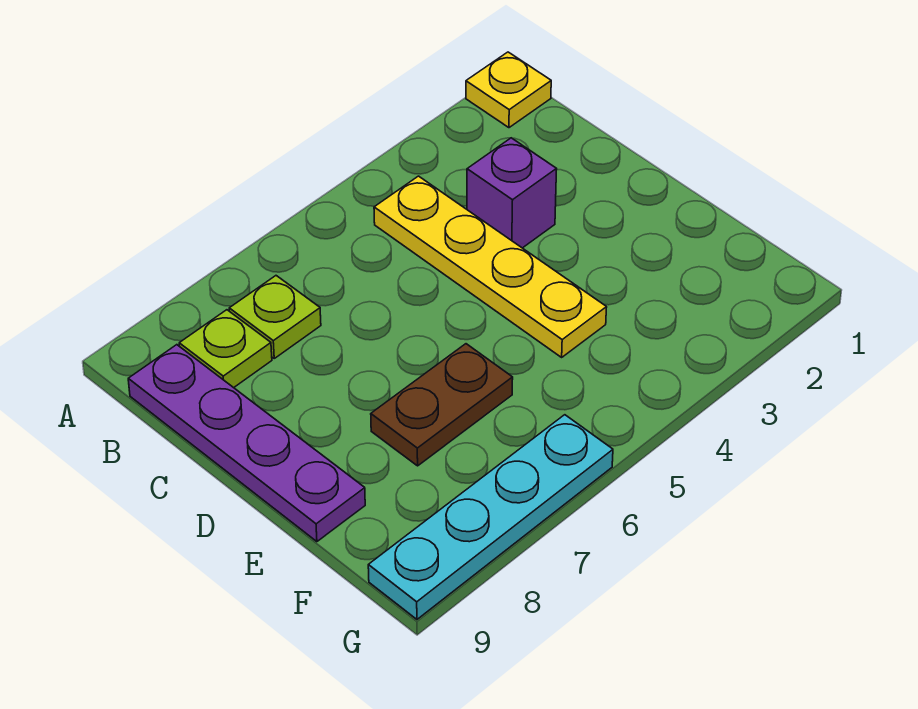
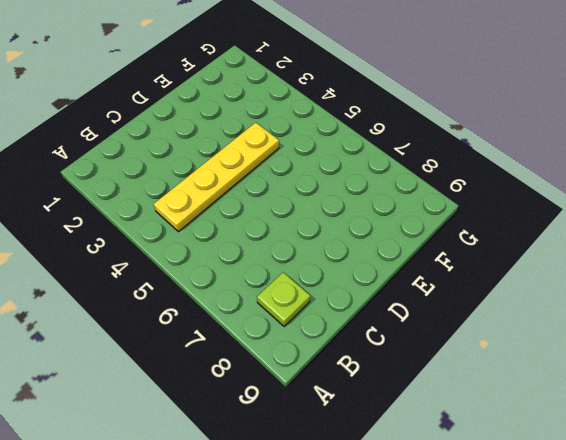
none -> yellow 1x1 plate [466,52,551,128]
none -> lime 1x1 plate [229,276,321,358]

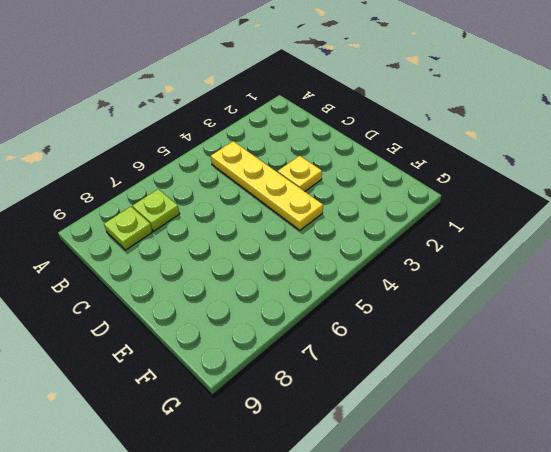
yellow 1x1 plate [278,156,322,191] -> yellow 1x1 plate moved to [466,52,551,128]
none -> purple 1x4 plate [128,345,365,542]
none -> purple 1x1 brick [467,138,557,248]

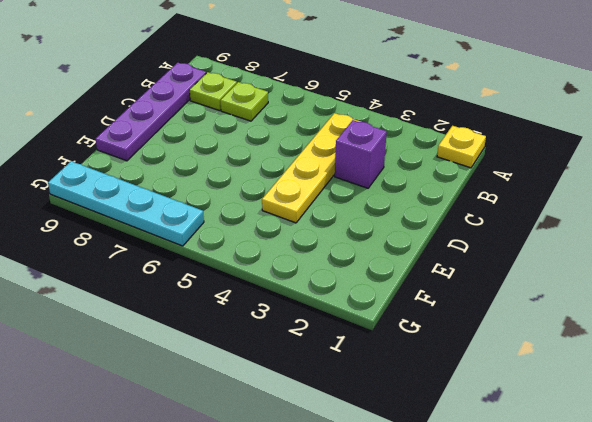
none -> brown 1x2 plate [371,344,513,466]

